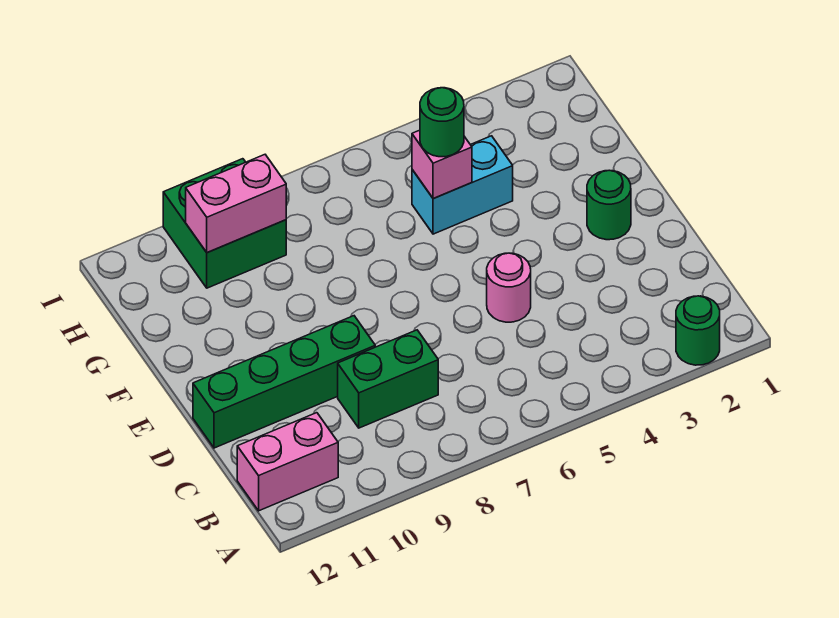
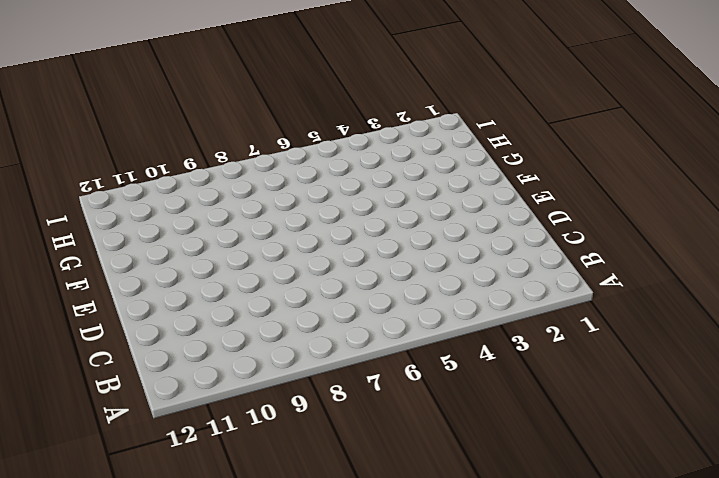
none -> green 1x1 round brick [676,296,720,365]
none -> pink 1x2 brick [237,413,338,511]

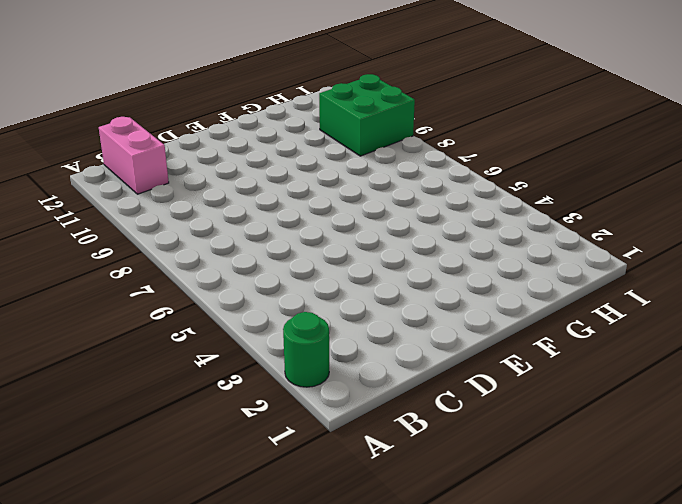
none -> green 1x2 brick [338,330,438,428]
none -> pink 1x1 round brick [487,253,531,322]

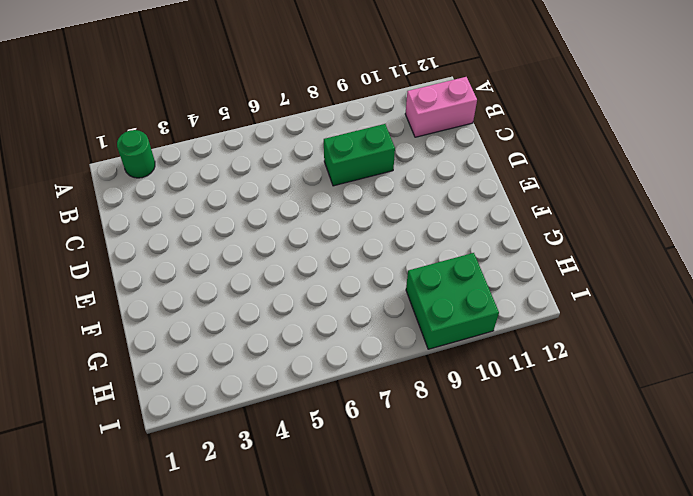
none -> pink 1x1 round brick [487,253,531,322]
none -> green 1x4 brick [193,316,375,448]

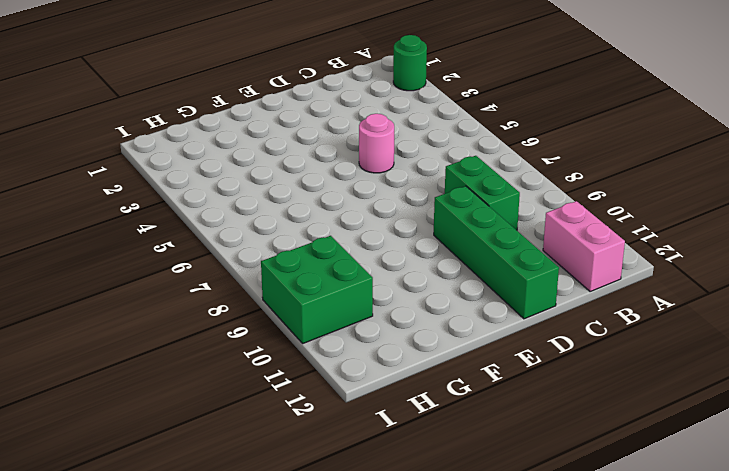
none -> green 1x1 round brick [587,170,631,240]
none -> cyan 1x2 brick [412,136,513,234]

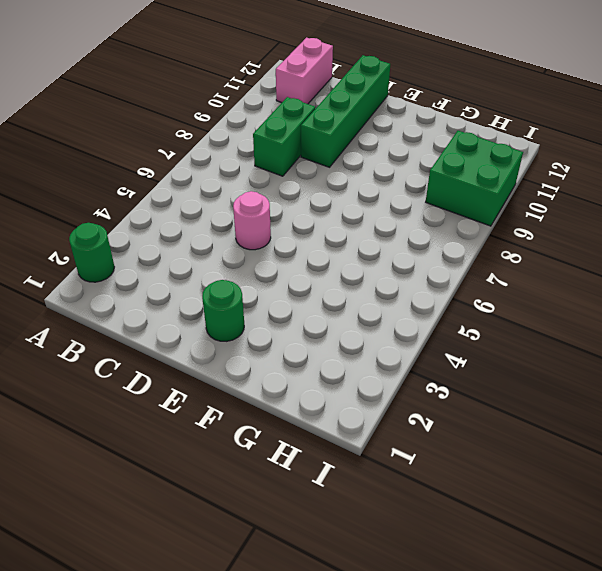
none -> cyan 1x2 brick [412,136,513,234]
none -> pink 1x1 brick [412,130,472,198]

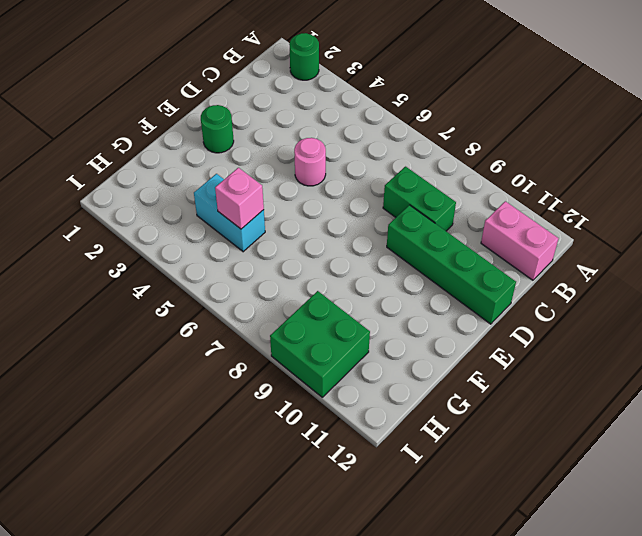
none -> pink 1x2 brick [186,155,286,253]
none -> green 1x1 round brick [420,88,464,157]

